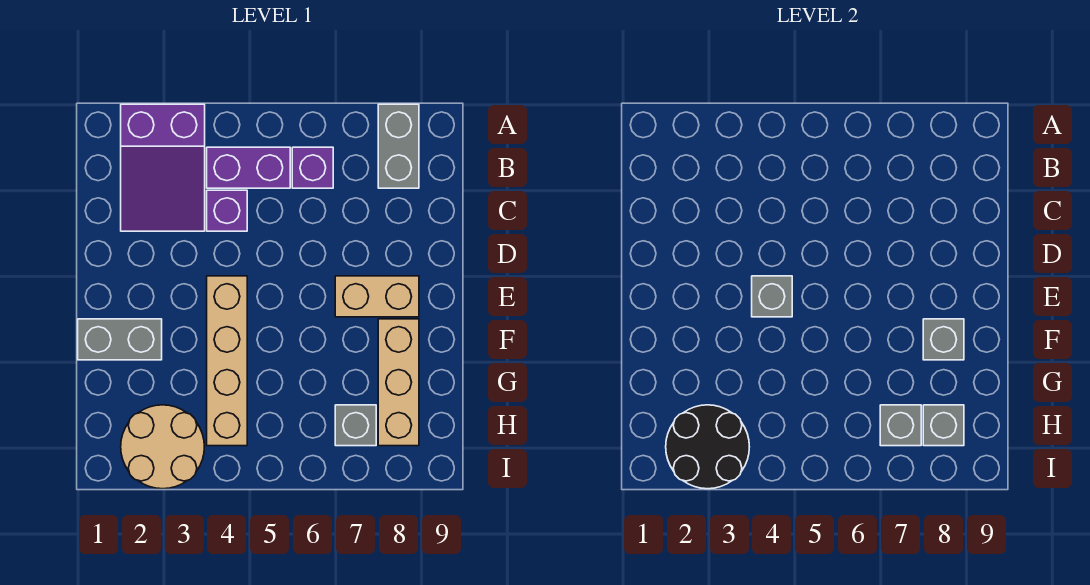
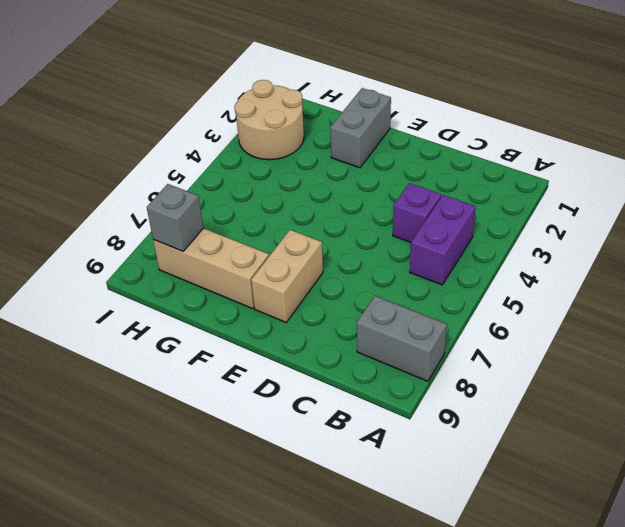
none -> purple 2x3 slope [121,104,205,231]
none -> purple 1x1 brick [292,147,333,188]
none -> tan 1x4 brick [207,276,247,446]

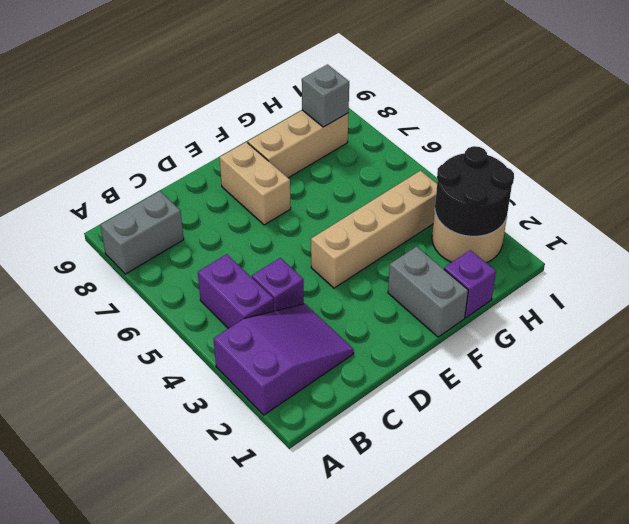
purple 1x1 brick [444,250,496,318] -> purple 1x1 brick moved to [292,147,333,188]
none -> grey 1x1 brick [335,405,376,446]
none -> grey 1x1 brick [752,276,792,317]
none -> grey 1x1 brick [923,319,964,360]

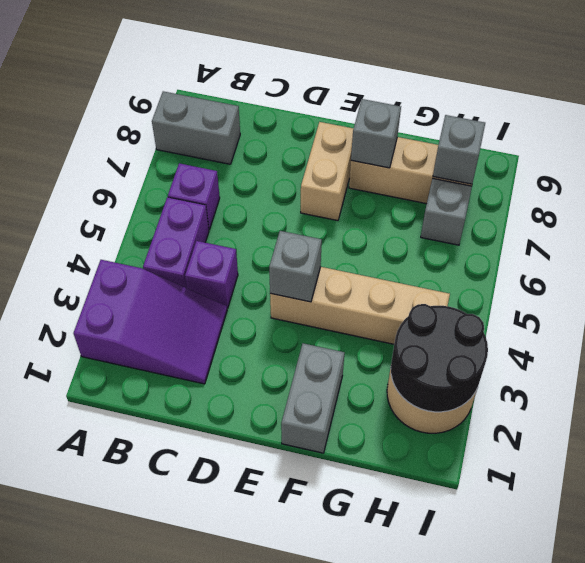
none -> grey 1x1 brick [880,405,921,446]

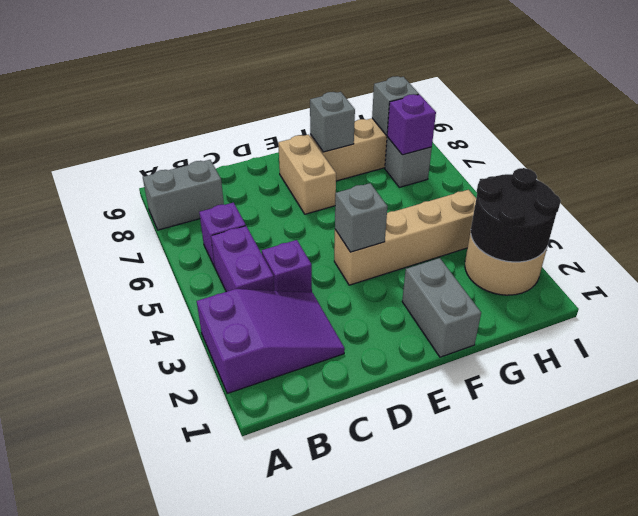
purple 1x1 brick [387,94,436,155] -> grey 1x1 brick [880,405,921,446]

